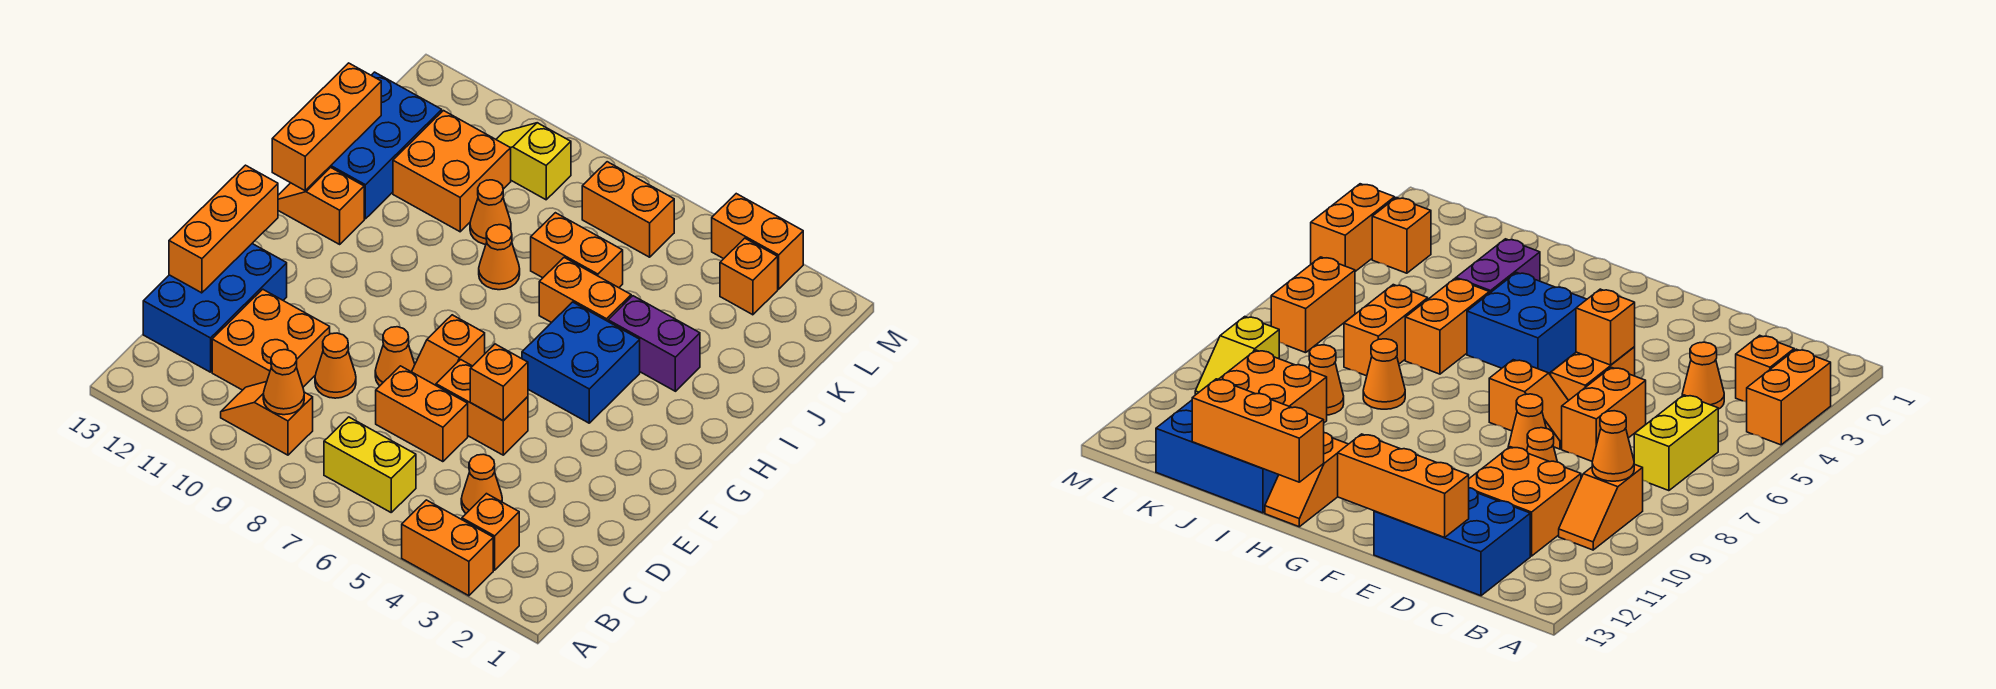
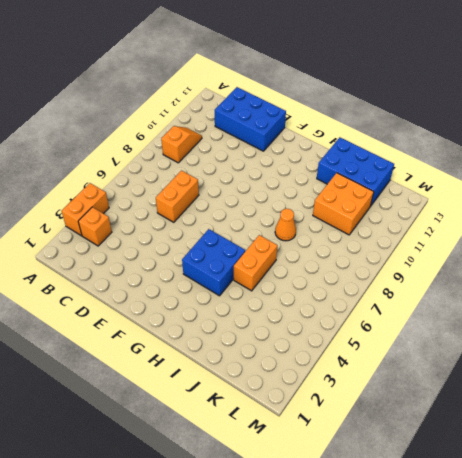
none -> yellow 1x2 brick [324,417,416,512]
none -> orange 1x1 cone [461,454,502,513]
none -> orange 2x2 brick [212,289,330,390]

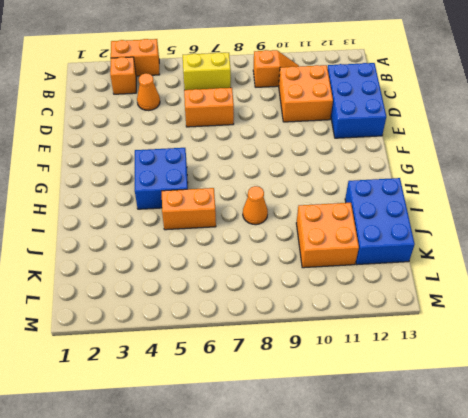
none -> orange 1x1 cone [315,333,356,398]
none -> orange 1x2 brick [436,360,528,455]
none -> orange 1x2 slope [412,315,485,385]

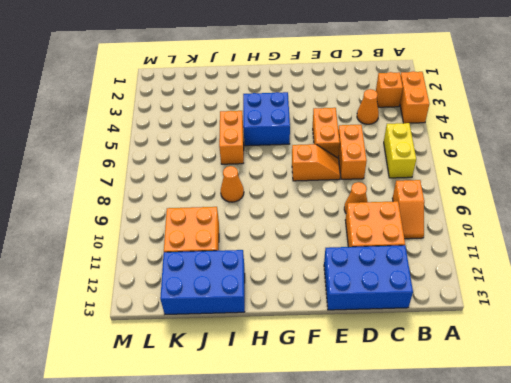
none -> orange 1x1 cone [375,327,415,386]
none -> orange 1x2 slope [278,168,364,244]
none -> purple 1x2 brick [608,296,700,391]

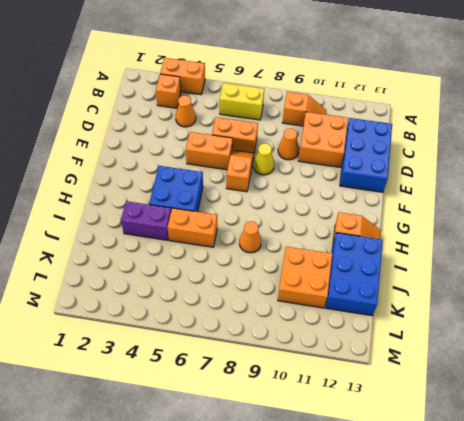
yellow 1x1 cone [253,143,274,175] -> orange 1x1 cone [375,327,415,386]
none -> orange 1x2 brick [531,213,623,288]
none -> orange 1x1 cone [470,180,511,244]
none -> orange 1x1 brick [720,238,778,315]

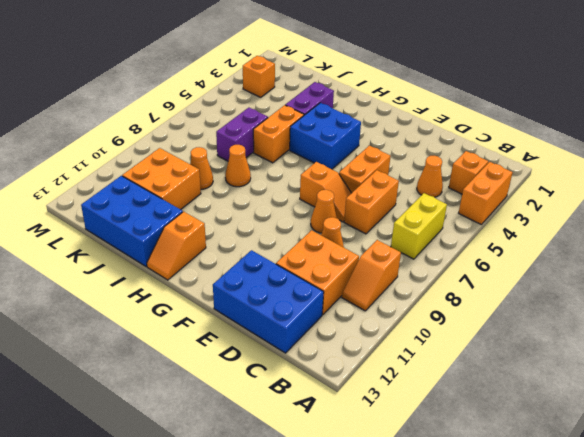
purple 1x2 brick [216,108,268,161] -> orange 1x2 brick [531,213,623,288]
none -> orange 1x2 brick [582,162,674,257]
none -> yellow 1x2 slope [496,123,571,200]
none -> orange 1x2 brick [712,194,803,289]

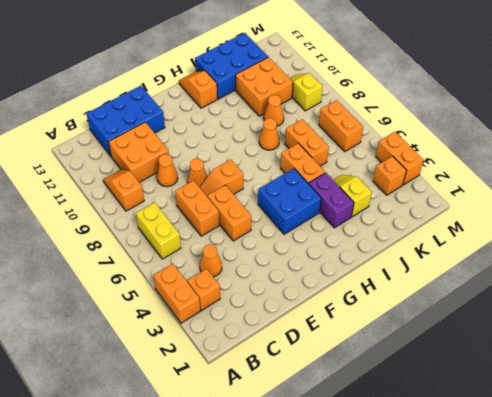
yellow 1x2 slope [333,175,372,217] -> none
none -> orange 1x1 cone [263,350,304,415]
none -> orange 1x3 brick [169,165,278,293]
none -> orange 1x1 brick [470,344,528,421]

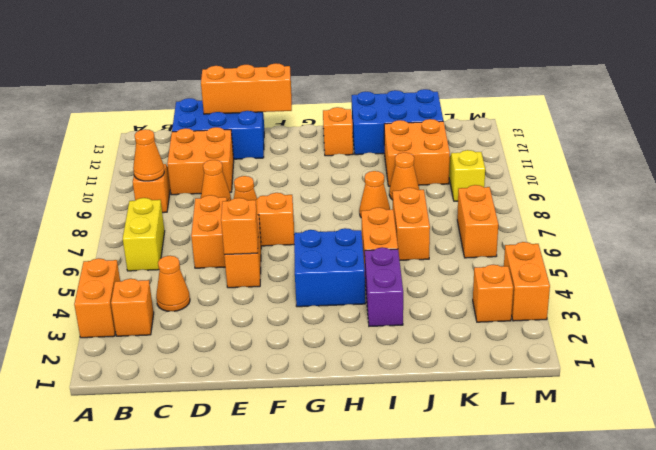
none -> orange 1x3 brick [272,63,381,191]

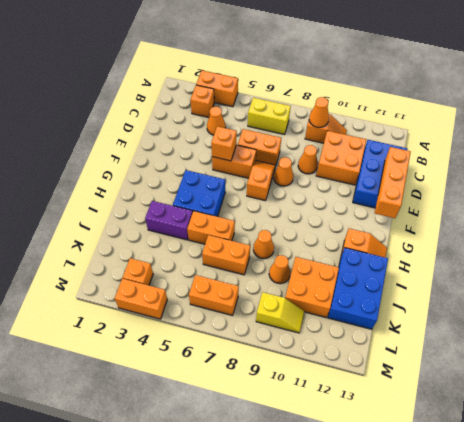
none -> orange 1x3 brick [272,63,381,191]

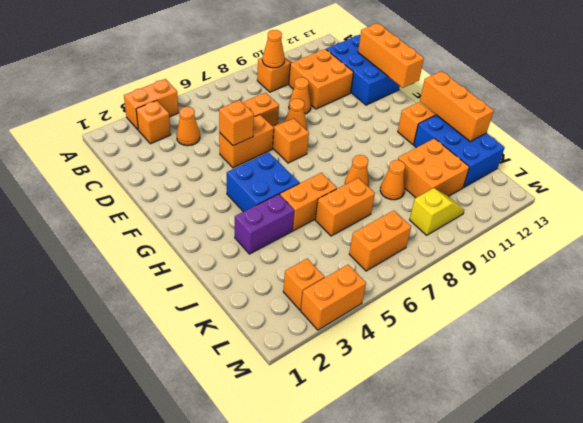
none -> yellow 1x2 brick [324,417,416,512]

